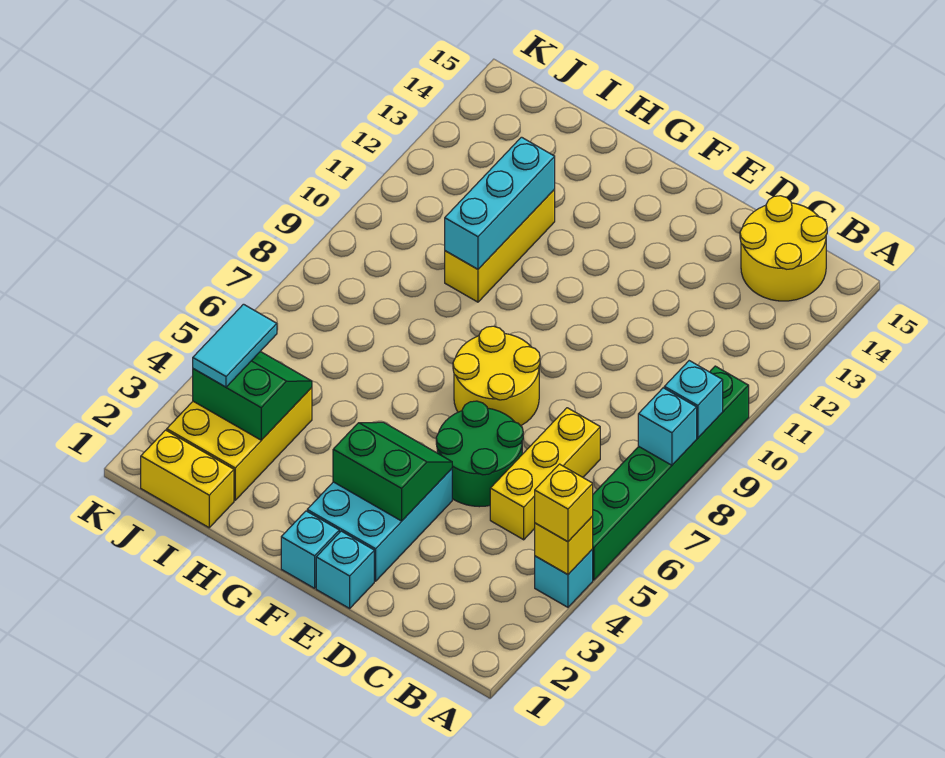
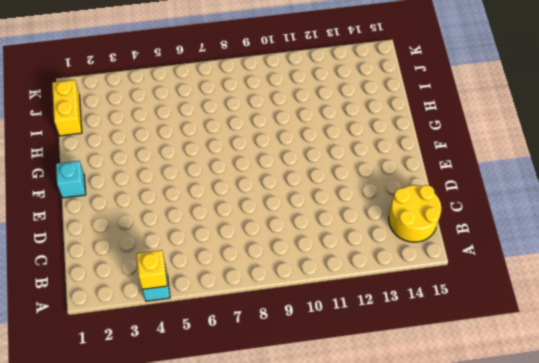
none -> green 1x6 brick [593,366,749,580]
none -> yellow 1x3 brick [490,408,600,540]
none -> green 2x2 round brick [436,401,523,507]

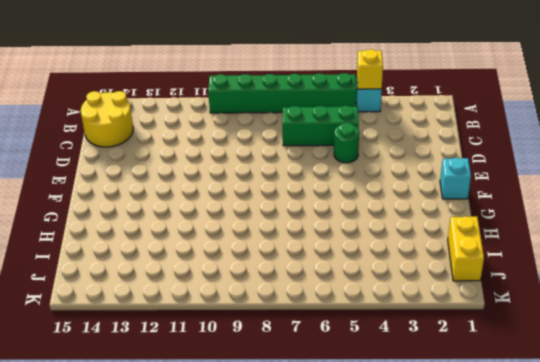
green 1x3 brick [282,106,359,146] -> yellow 1x3 brick [490,408,600,540]
green 1x1 round brick [334,123,359,163] -> green 2x2 round brick [436,401,523,507]
none -> cyan 1x1 brick [316,531,374,608]
none -> cyan 2x3 brick [307,469,452,581]
none -> yellow 2x2 round brick [453,326,540,426]

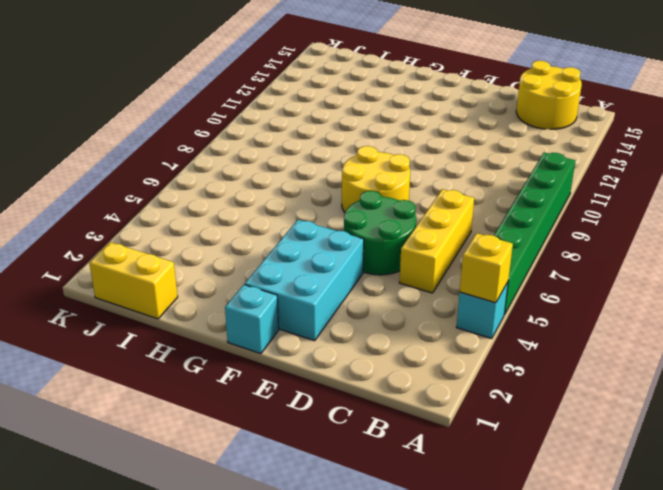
none -> cyan 1x1 brick [316,531,374,608]
none -> yellow 1x3 brick [445,190,555,302]
none -> yellow 2x3 brick [167,388,312,500]

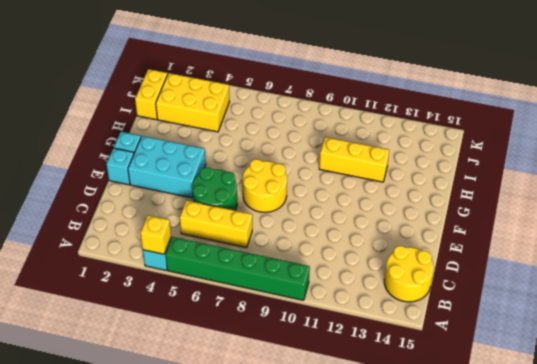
none -> cyan 1x1 brick [638,388,697,465]
none -> cyan 1x1 brick [664,361,723,438]
none -> green 2x2 slope [333,422,452,521]

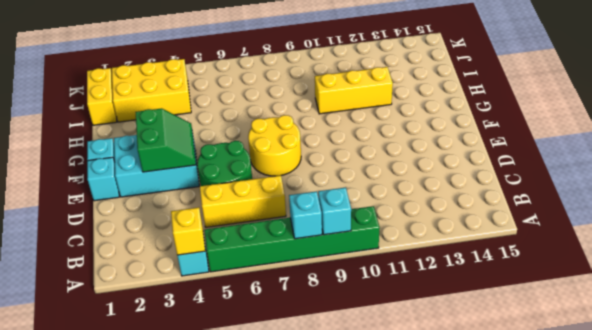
none -> yellow 2x2 round brick [740,196,827,301]
none -> cyan 1x3 brick [445,137,555,269]
none -> green 2x2 slope [193,352,312,440]

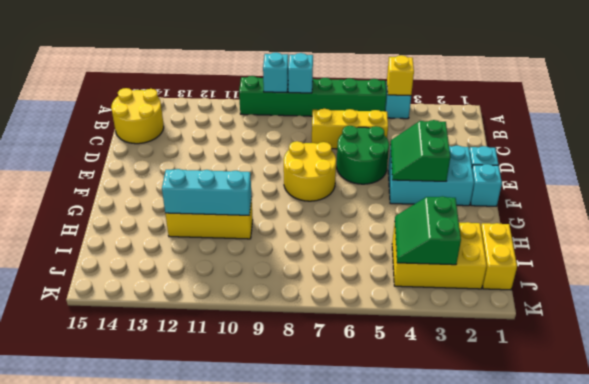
none -> yellow 1x1 brick [535,464,593,542]
none -> cyan 1x2 tile [193,304,277,387]

